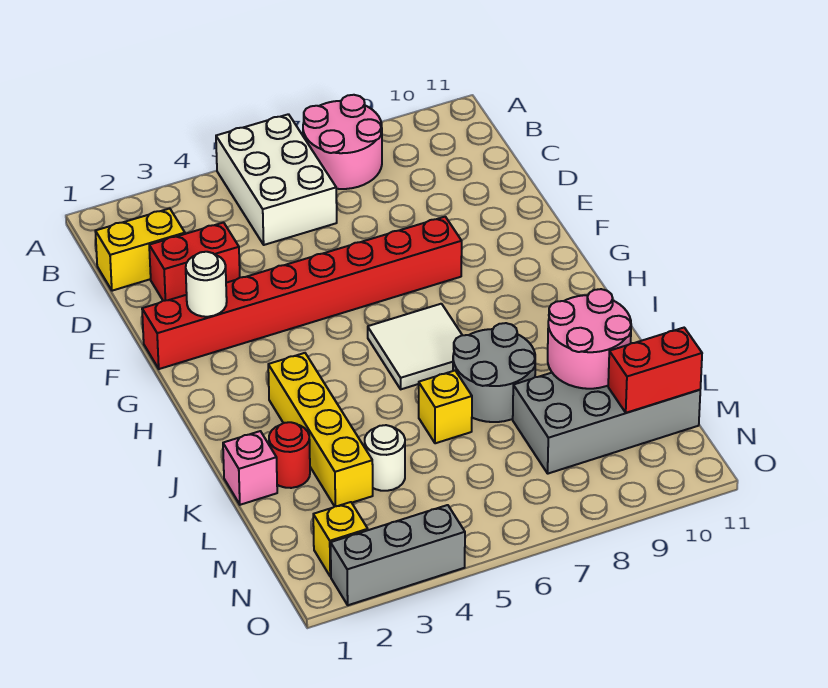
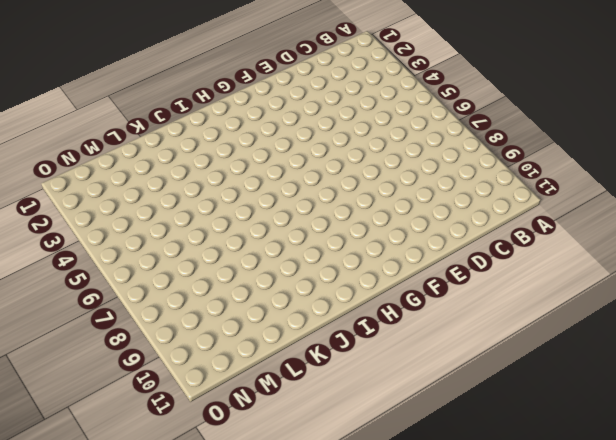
none -> white 2x3 brick [216,114,337,245]
none -> pink 2x2 round brick [303,95,382,189]
none -> yellow 1x2 brick [95,209,185,291]

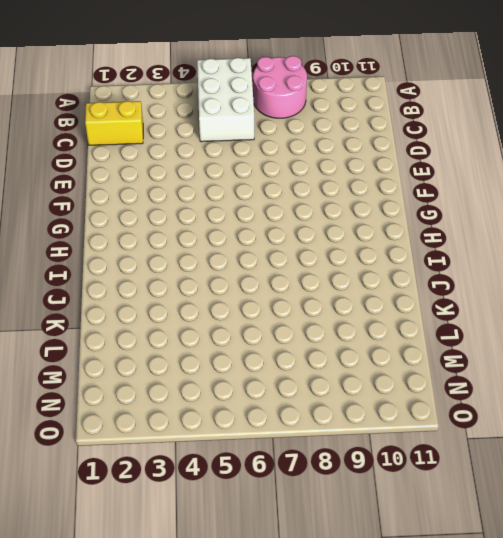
none -> red 1x2 brick [149,223,240,301]
none -> red 1x8 brick [142,217,462,369]
none -> white 2x2 tile [368,304,462,389]

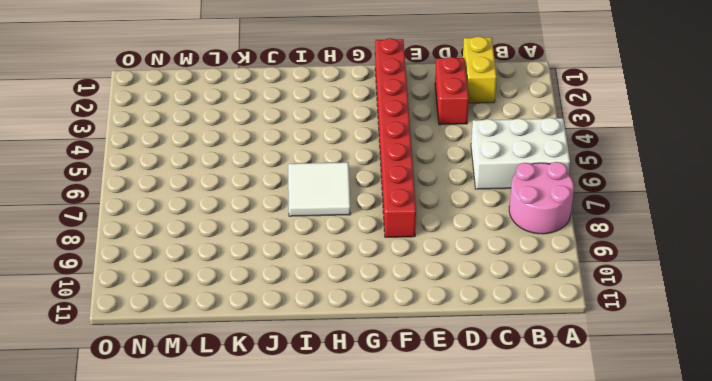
none -> yellow 1x4 brick [268,353,373,506]
none -> grey 2x2 round brick [453,323,535,422]
none -> pink 1x1 brick [223,431,277,505]

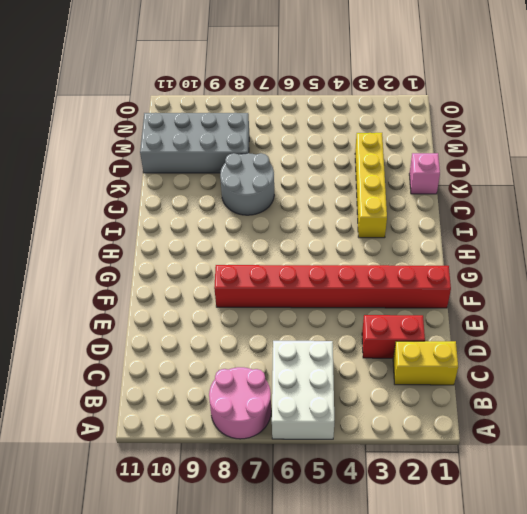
none -> white 2x2 tile [368,304,462,389]
none -> red 1x1 round brick [269,422,310,488]
none -> yellow 1x1 brick [419,371,472,443]

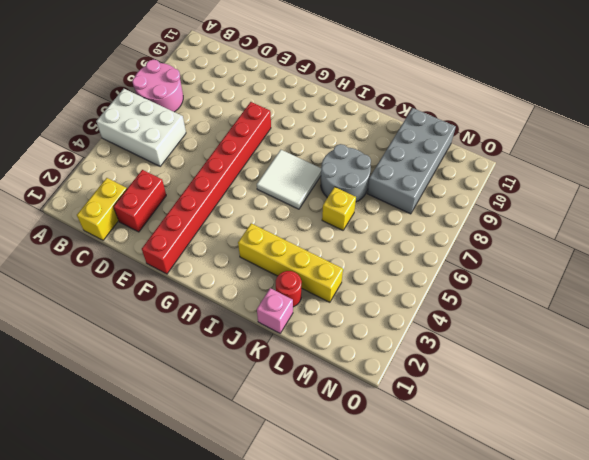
none -> white 1x1 round brick [365,425,405,491]
none -> yellow 1x1 brick [313,502,368,577]
none -> grey 1x3 brick [331,505,465,605]

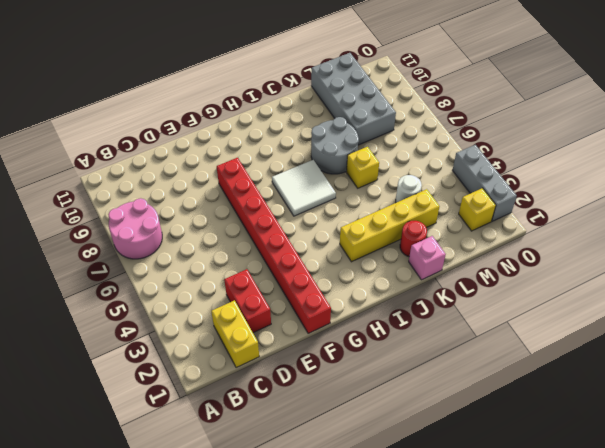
none -> white 2x3 brick [216,114,337,245]
none -> white 1x1 round brick [186,252,227,317]
none -> pink 2x2 round brick [548,289,631,389]

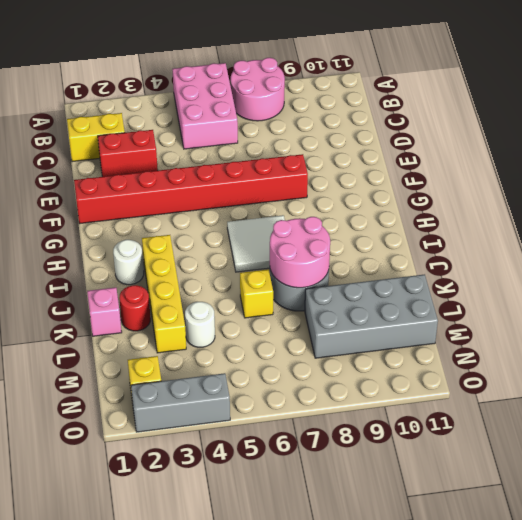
pink 2x3 brick [172,63,238,149] -> white 2x3 brick [216,114,337,245]
white 1x1 round brick [113,240,144,285] -> white 1x1 round brick moved to [186,252,227,317]
pink 2x2 round brick [270,217,330,288] -> pink 2x2 round brick moved to [548,289,631,389]
none -> red 1x2 brick [608,328,702,413]

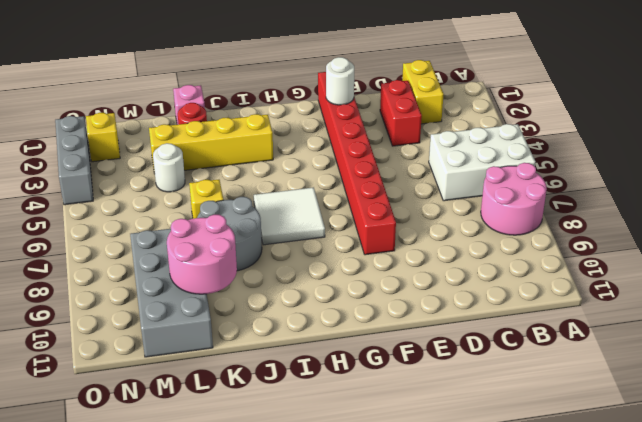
none -> red 1x2 brick [608,328,702,413]

